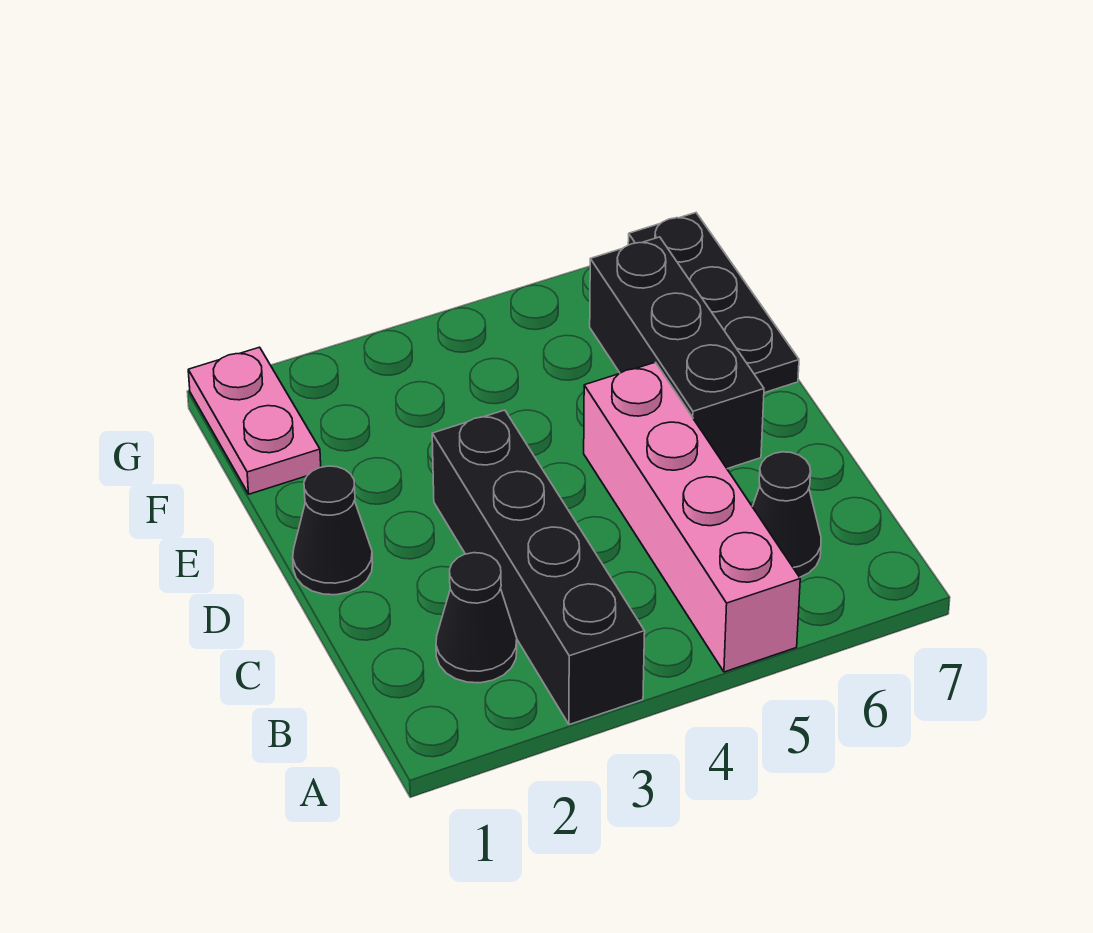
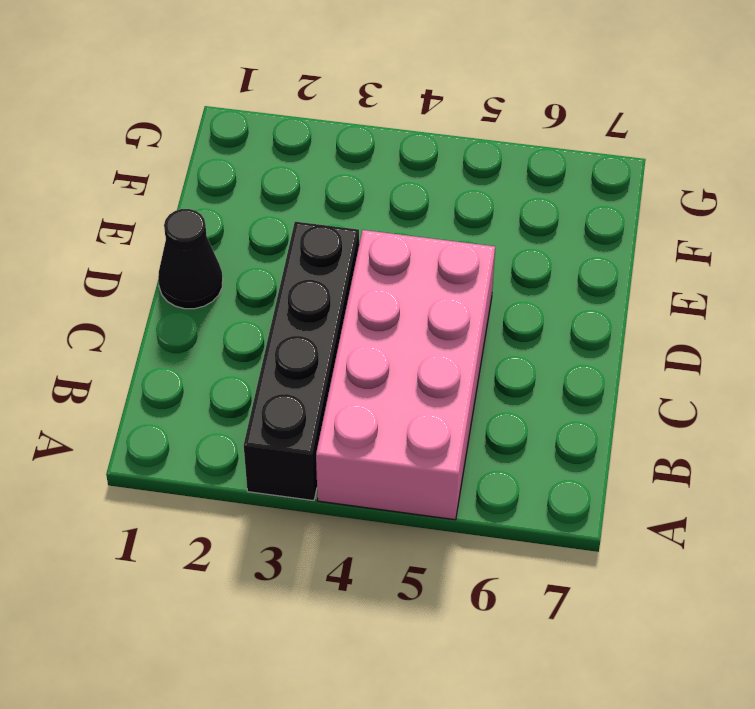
pink 2x4 brick [316,230,495,520] -> pink 1x4 brick [584,362,800,672]
none -> black 1x1 cone [436,553,517,683]
none -> black 1x1 cone [752,452,821,577]

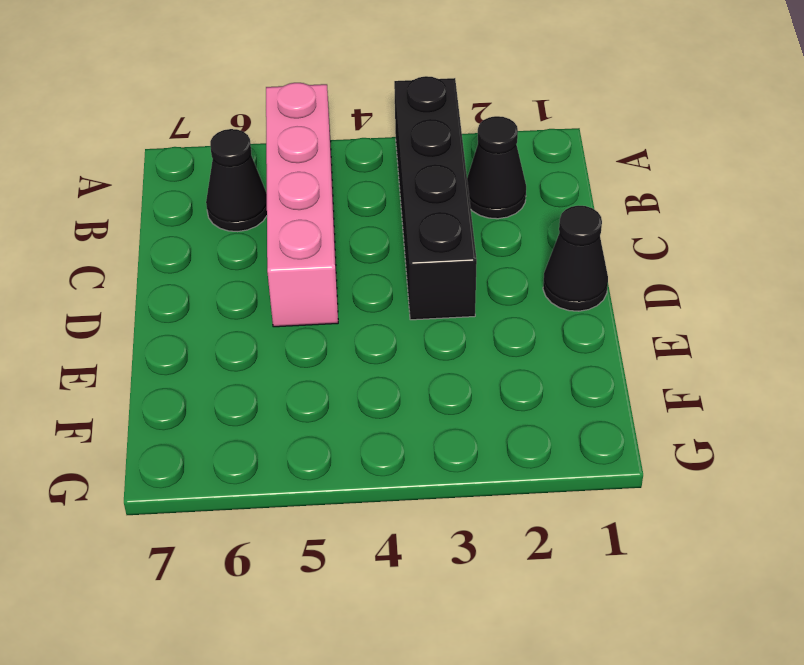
none -> black 1x3 brick [590,237,764,469]
none -> black 1x3 plate [628,213,799,393]

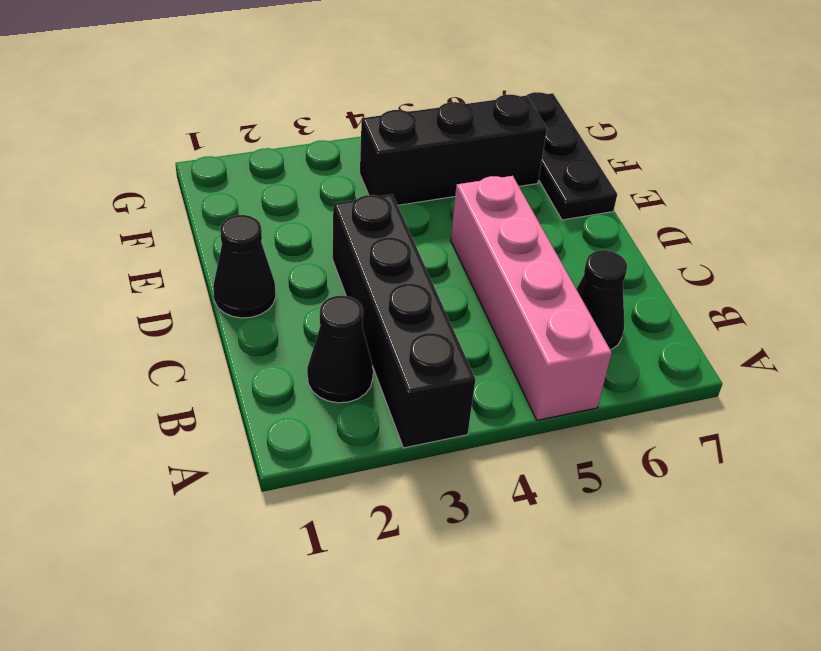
black 1x3 brick [360,95,547,205] -> black 1x3 brick turned to [590,237,764,469]
none -> pink 1x2 plate [188,347,321,494]

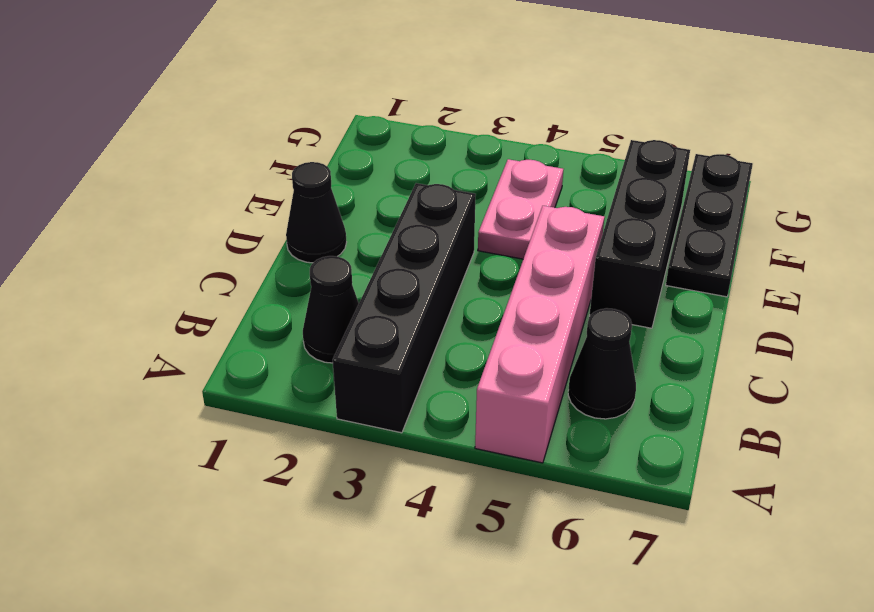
pink 1x2 plate [478,159,563,259] -> pink 1x2 plate moved to [188,347,321,494]

